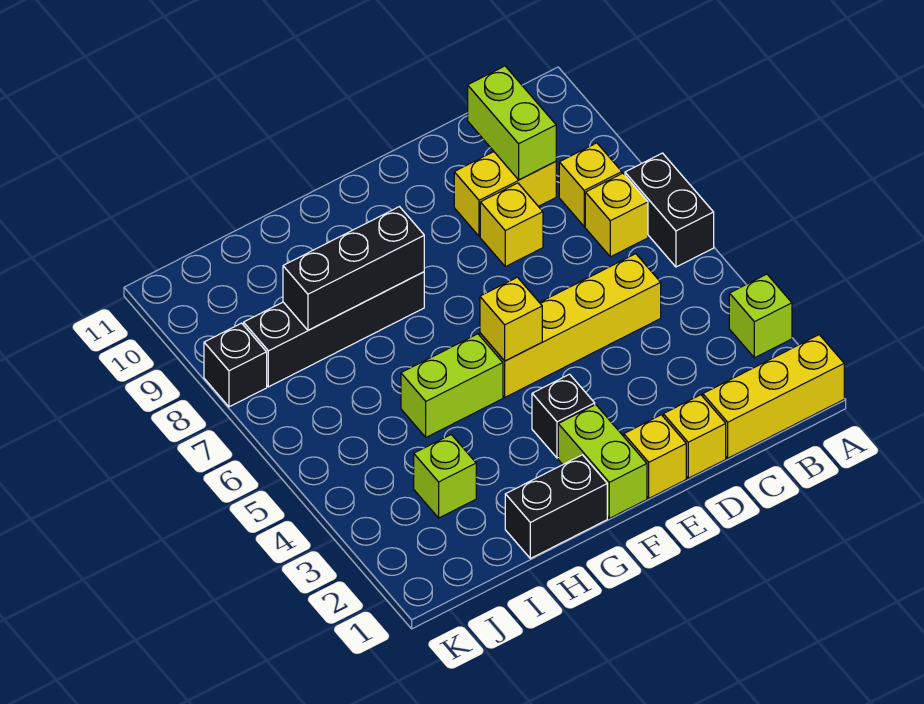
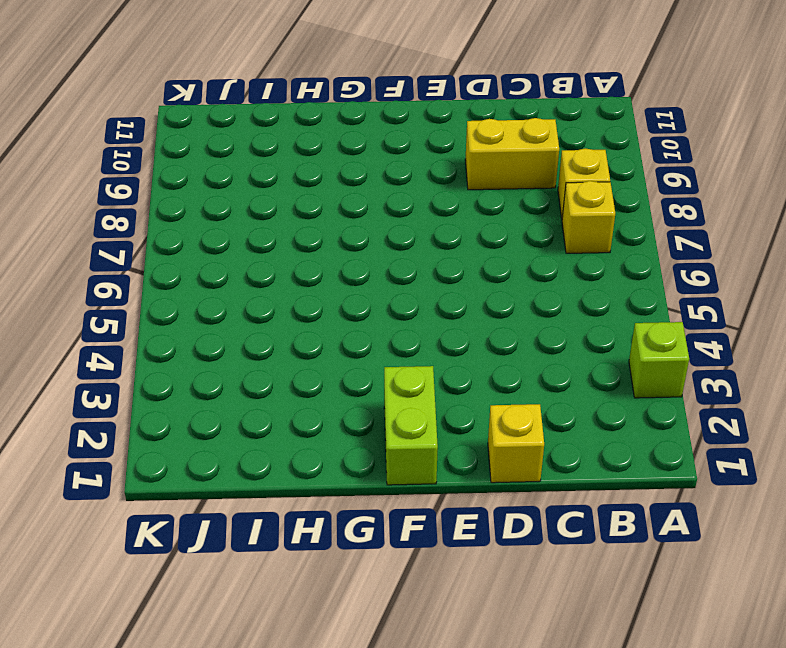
none -> yellow 1x3 brick [703,335,844,458]
none -> black 1x2 brick [625,153,714,267]
none -> yellow 1x4 brick [480,254,661,397]

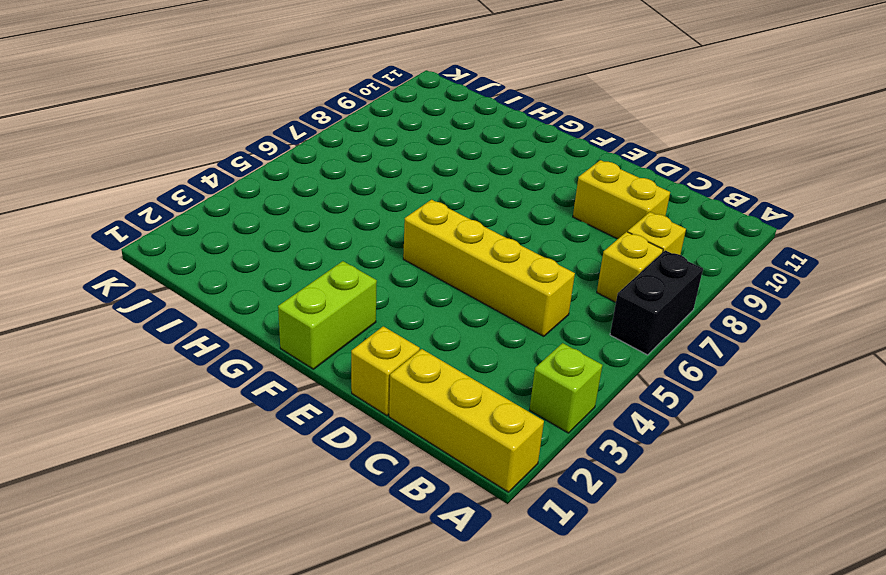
none -> yellow 1x1 brick [480,183,543,267]
none -> yellow 1x1 brick [624,415,686,498]
none -> black 1x1 brick [532,374,595,458]

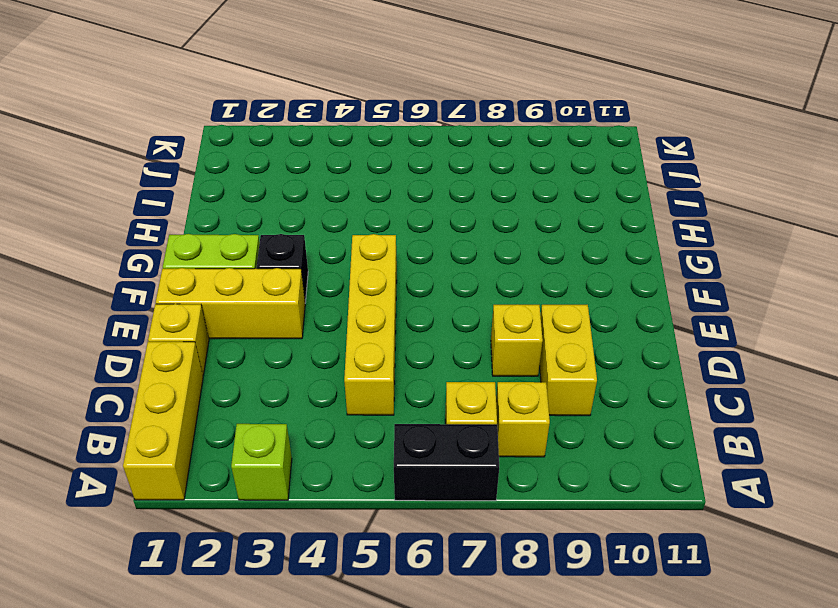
yellow 1x3 brick [156,268,305,339] -> yellow 1x1 brick [624,415,686,498]
none -> black 1x2 brick [505,455,607,558]
none -> lime 1x2 brick [401,334,503,437]
none -> black 1x4 brick [244,272,424,387]

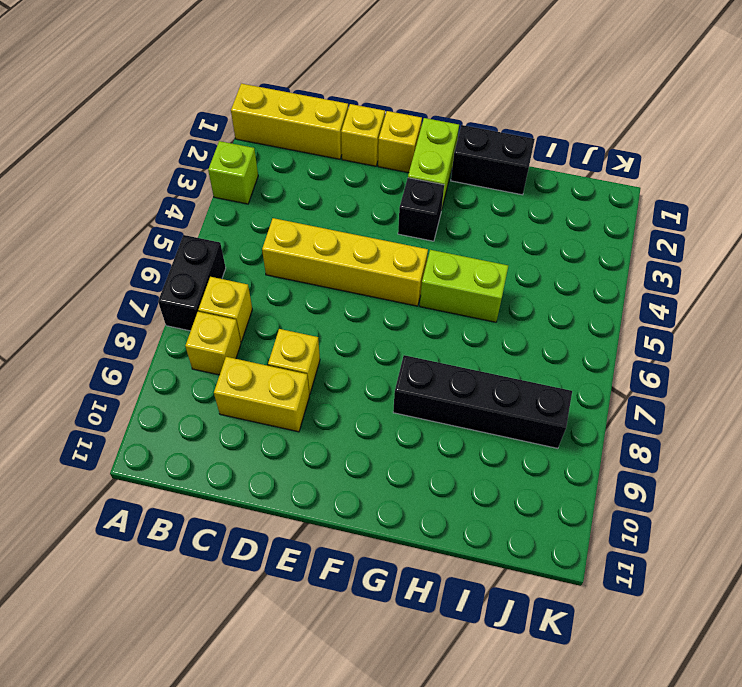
none -> lime 1x1 brick [414,435,476,518]
none -> black 1x1 brick [204,323,267,407]
none -> lime 1x2 brick [468,66,556,180]

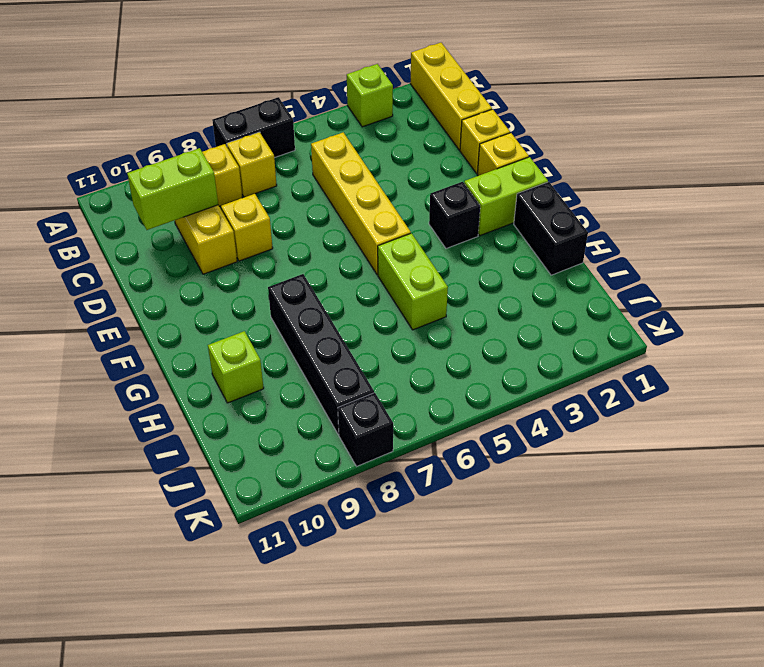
lime 1x1 brick [208,331,264,403] -> lime 1x1 brick moved to [414,435,476,518]
none -> yellow 1x1 brick [480,277,542,361]
none -> black 1x3 brick [283,207,424,330]

